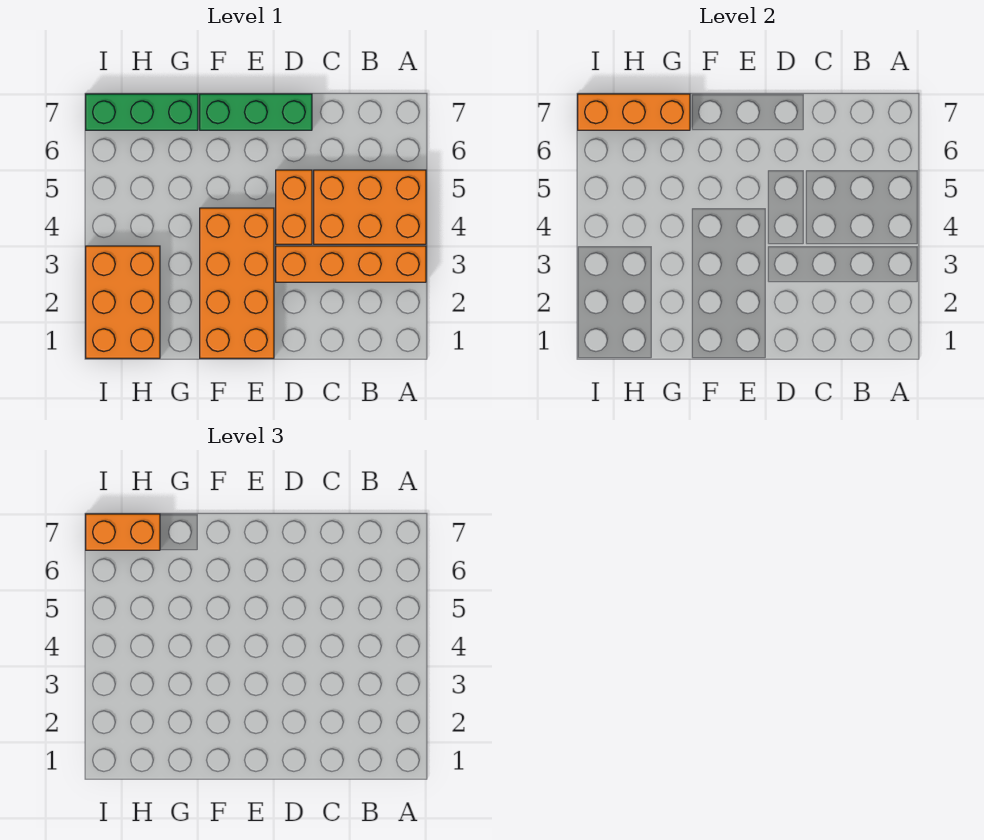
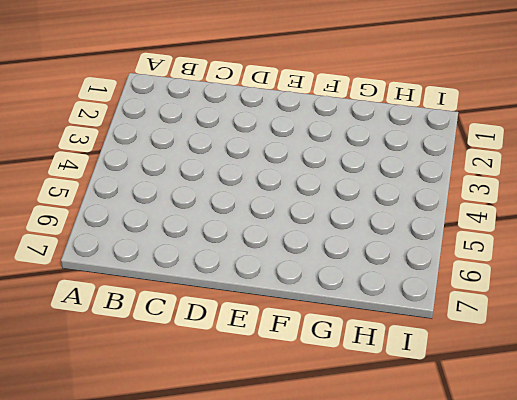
none -> orange 1x4 brick [276,246,426,282]
none -> orange 2x3 brick [314,170,426,244]

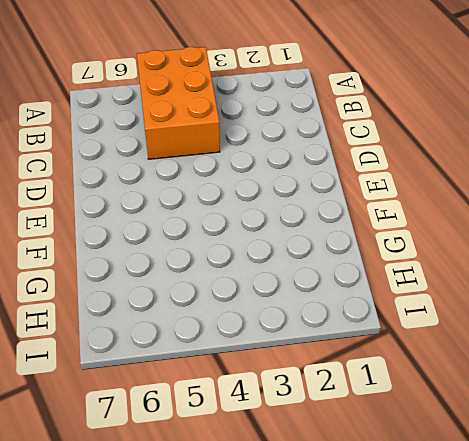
none -> orange 1x4 brick [276,246,426,282]
none -> orange 1x2 brick [276,170,312,244]

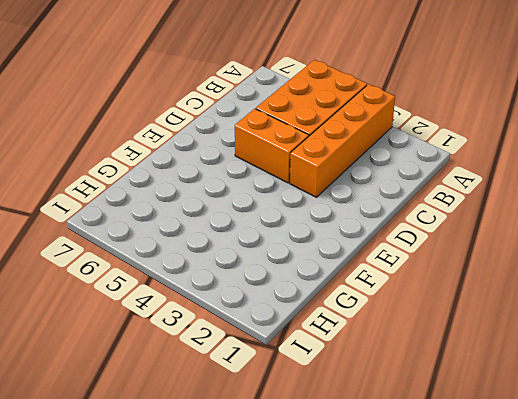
none -> green 1x3 brick [200,94,312,130]
none -> orange 2x4 brick [200,208,274,358]

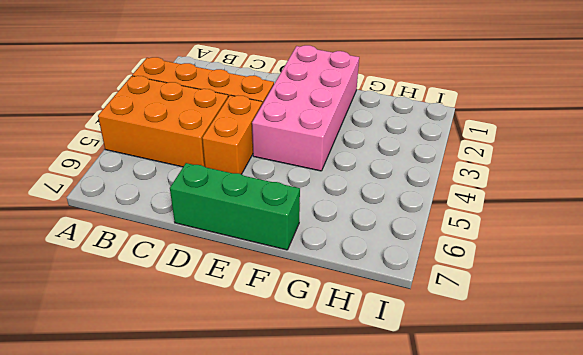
pink 2x4 brick [252,45,359,171] -> orange 2x4 brick [200,208,274,358]
none -> green 1x3 brick [86,94,198,130]
none -> orange 2x3 brick [86,246,160,358]

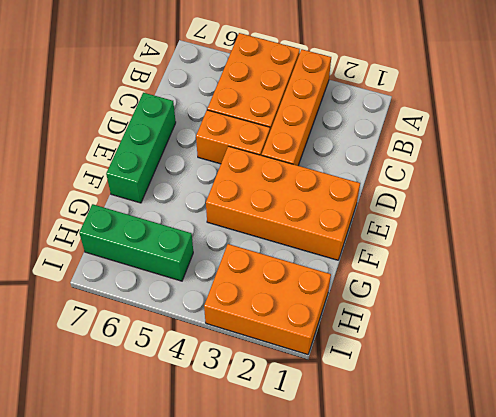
green 1x3 brick [79,204,193,281] -> green 1x3 brick turned to [86,94,198,130]
none -> orange 1x3 brick [578,94,690,130]
none -> orange 1x2 brick [86,514,160,550]

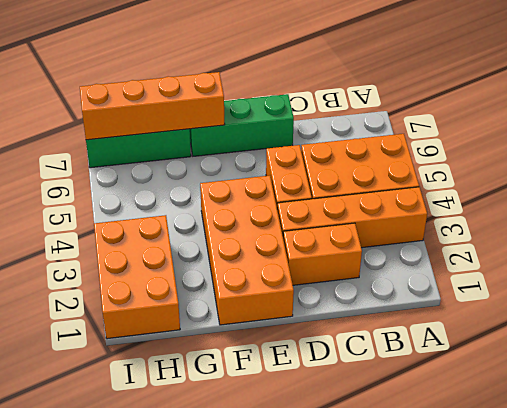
orange 1x2 brick [283,223,362,285] -> orange 1x2 brick moved to [86,514,160,550]
orange 1x4 brick [80,72,225,140] -> orange 1x3 brick [578,94,690,130]

